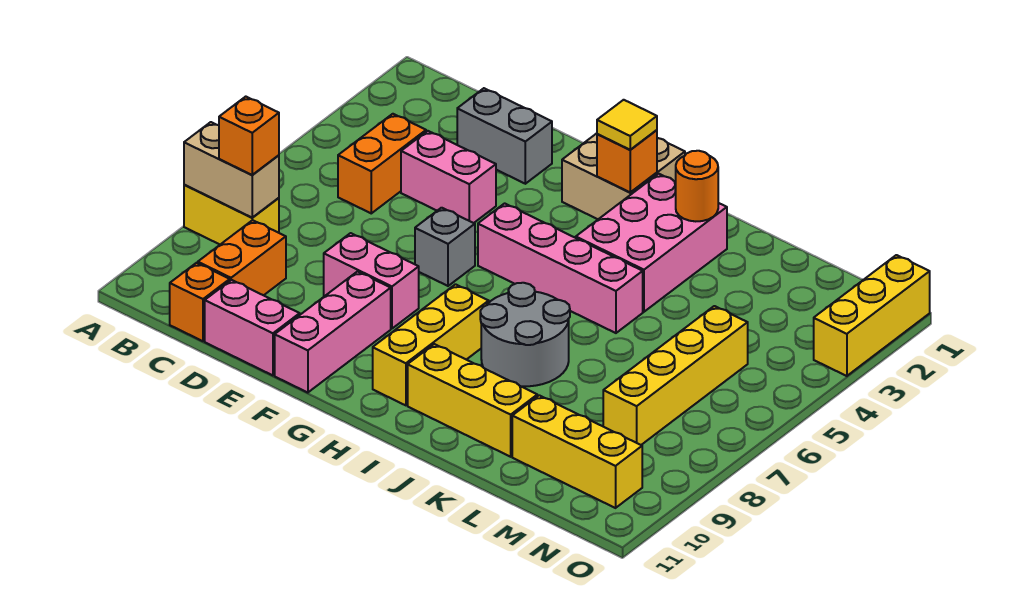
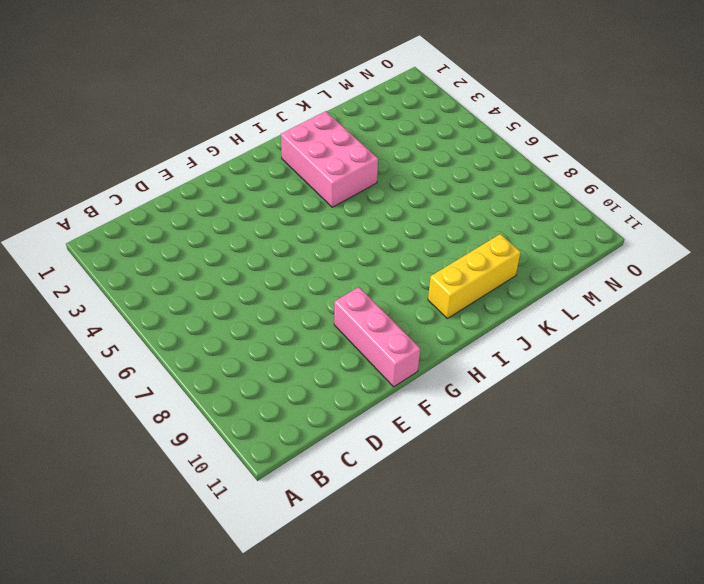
none -> yellow 1x2 brick [184,185,279,244]
none -> orange 1x2 brick [338,114,426,213]
none -> orange 1x2 brick [198,220,286,295]

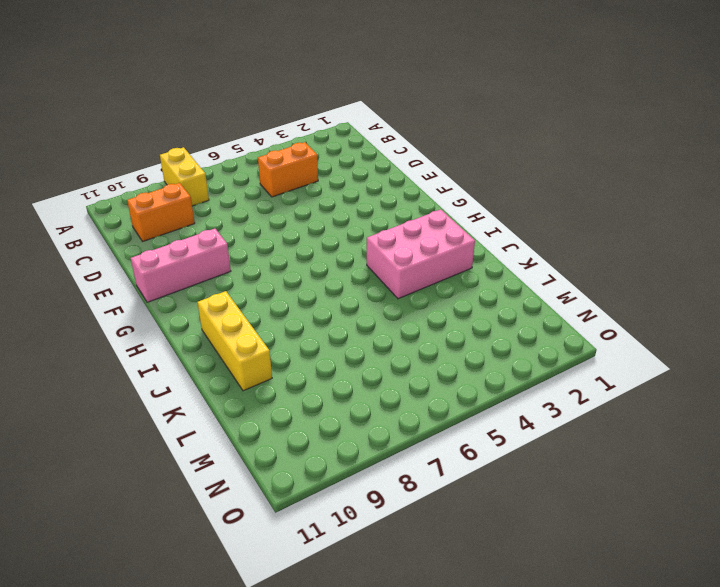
none -> orange 1x1 brick [170,263,230,341]
none -> grey 1x2 brick [457,88,552,184]
none -> pink 1x2 brick [401,131,496,223]

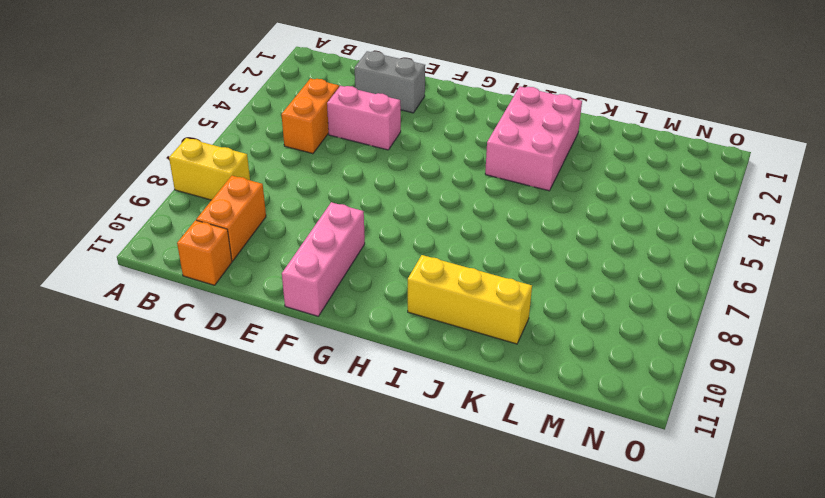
none -> pink 1x2 brick [205,280,300,375]
none -> pink 1x2 brick [324,233,419,329]
none -> grey 1x1 brick [415,208,475,286]

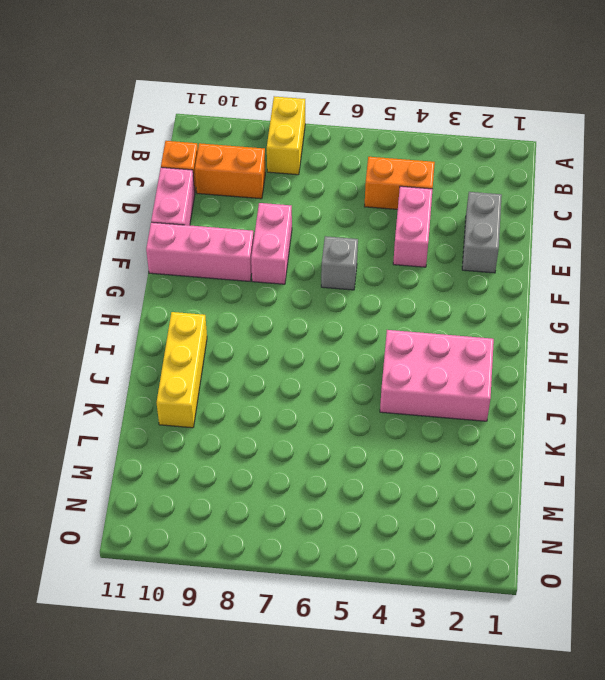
none -> tan 2x2 brick [562,133,685,219]
none -> pink 1x4 brick [478,203,643,333]
none -> yellow 1x3 brick [373,284,489,405]

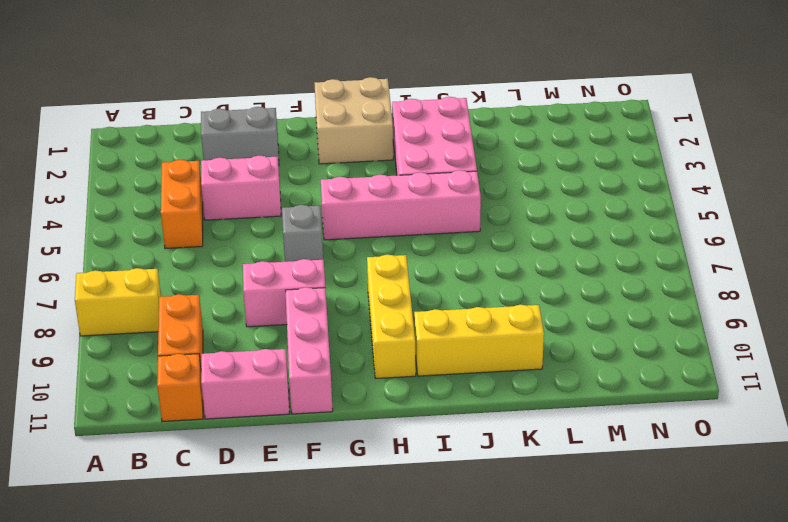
none -> grey 2x2 round brick [480,283,570,386]
none -> yellow 1x3 brick [512,395,642,508]
none -> yellow 1x4 brick [603,306,748,445]

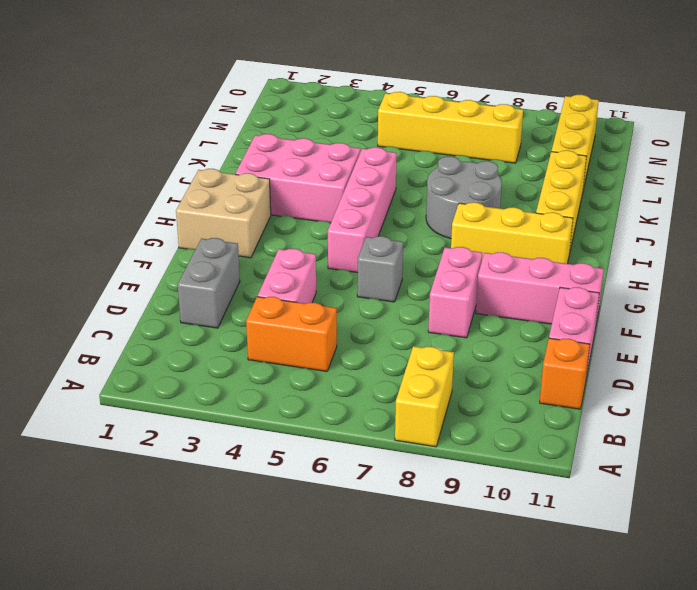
none -> orange 1x2 brick [198,220,286,295]
none -> yellow 1x3 brick [814,255,930,376]
none -> tan 1x2 brick [184,122,279,218]

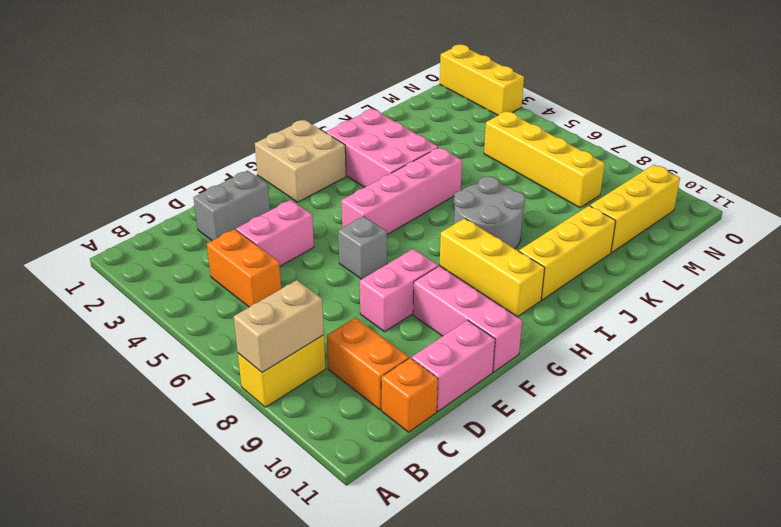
none -> orange 1x1 brick [597,130,657,192]
none -> orange 1x1 round brick [676,151,718,221]
none -> orange 1x1 brick [219,97,279,175]

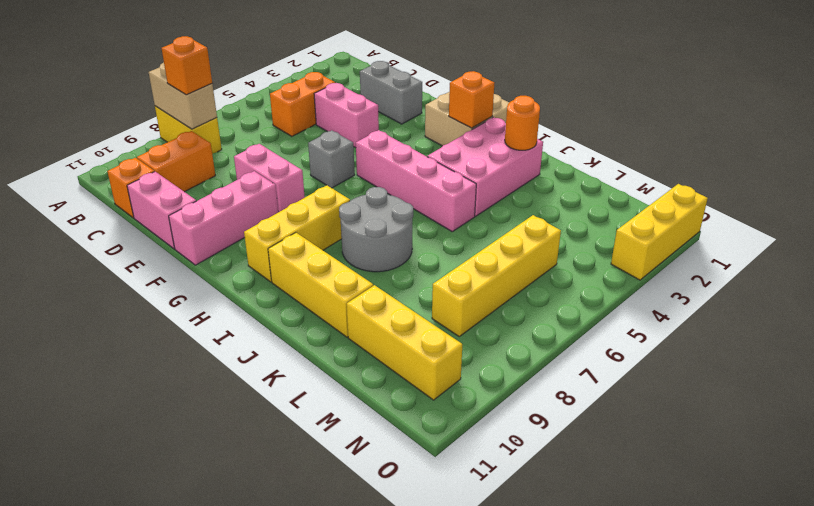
none -> yellow 1x1 tile [597,100,657,150]

